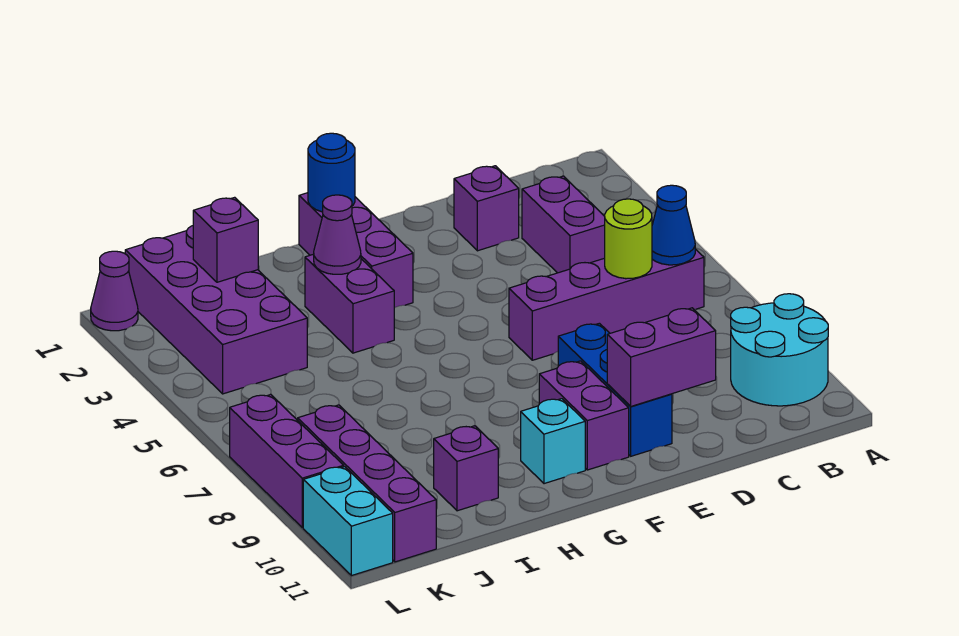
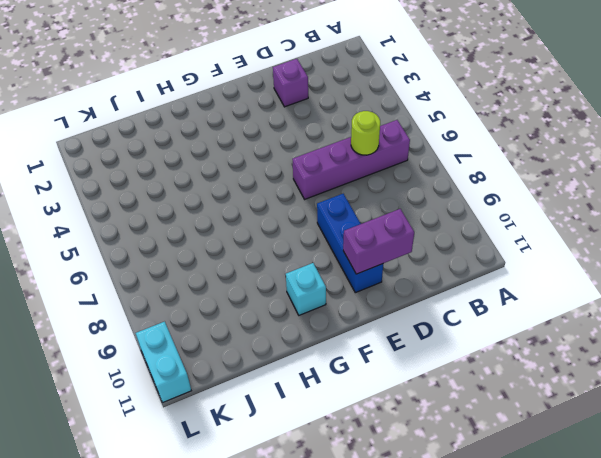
none -> cyan 2x2 round brick [731,294,828,406]
none -> purple 1x2 brick [522,176,605,273]
none -> purple 1x2 brick [539,361,629,470]

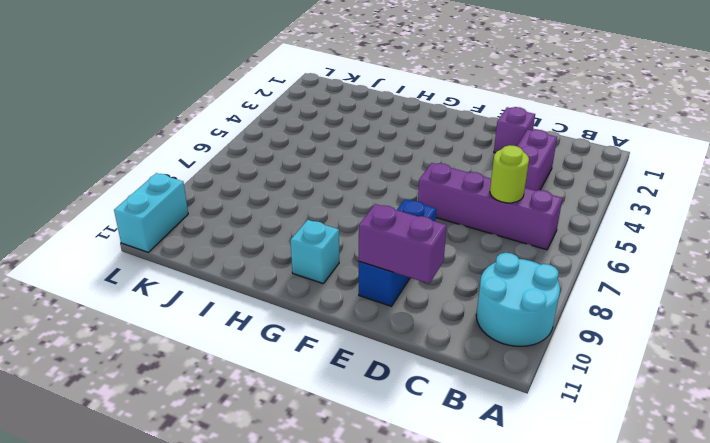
none -> purple 1x2 brick [539,361,629,470]
none -> purple 1x3 brick [299,193,413,308]
none -> purple 1x2 brick [305,254,394,353]

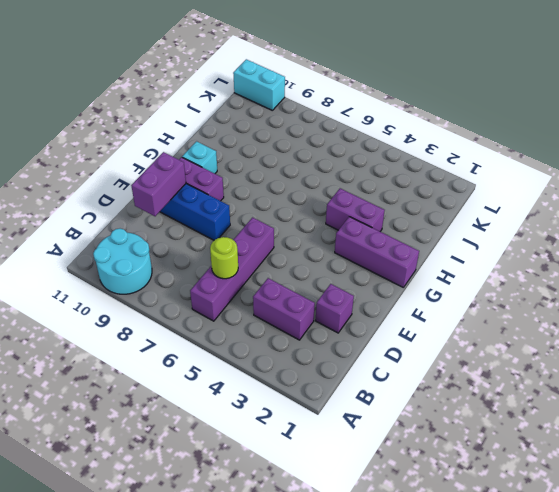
none -> purple 1x1 brick [434,426,498,511]
none -> purple 2x4 brick [125,226,307,394]
none -> purple 1x4 brick [298,405,436,562]

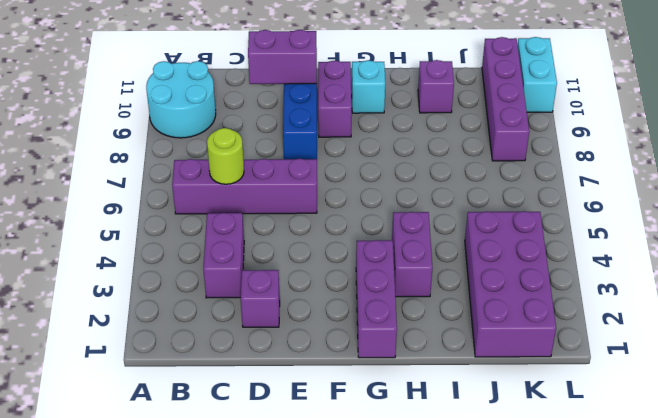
none -> purple 1x1 cone [91,251,138,331]
none -> purple 1x3 brick [230,395,344,527]
none -> blue 1x1 cone [652,185,695,265]

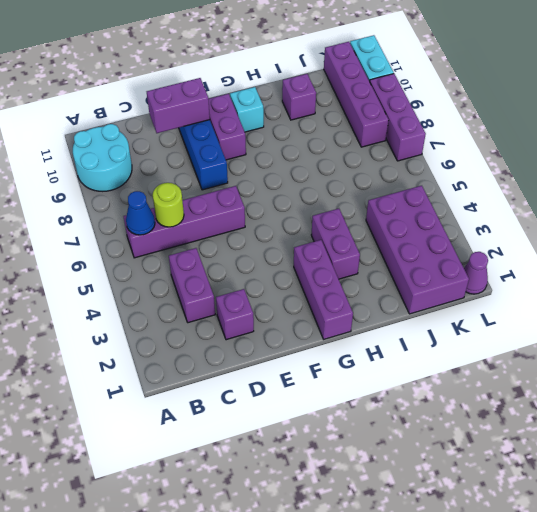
none -> blue 1x1 round brick [308,133,355,212]
none -> purple 1x1 cone [314,195,361,274]
none -> purple 1x1 brick [193,197,258,282]

